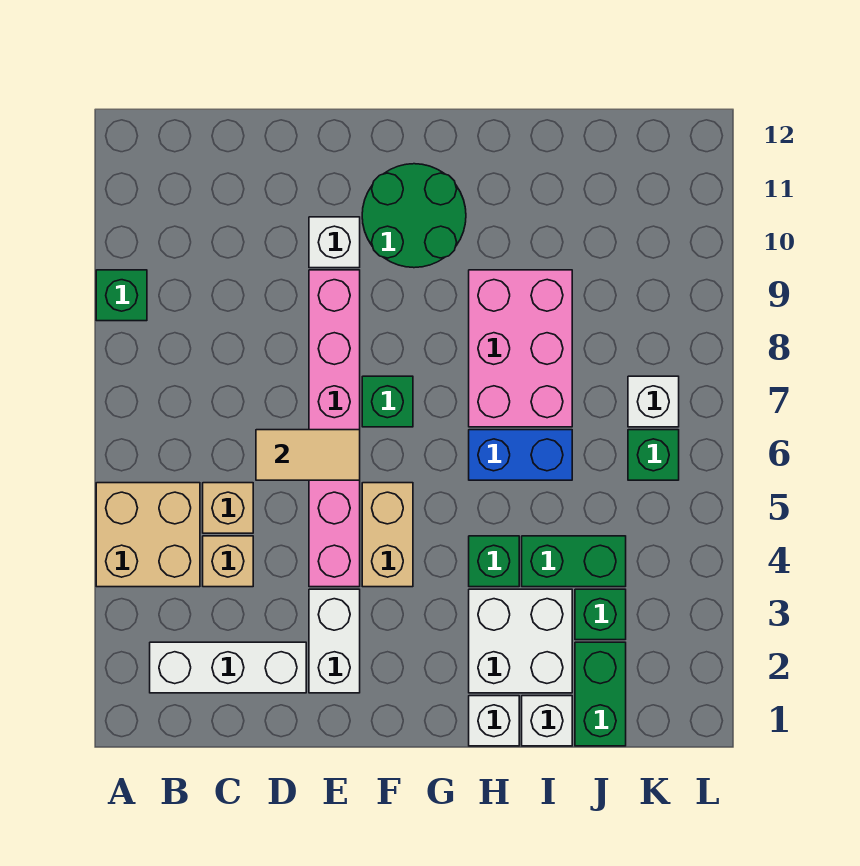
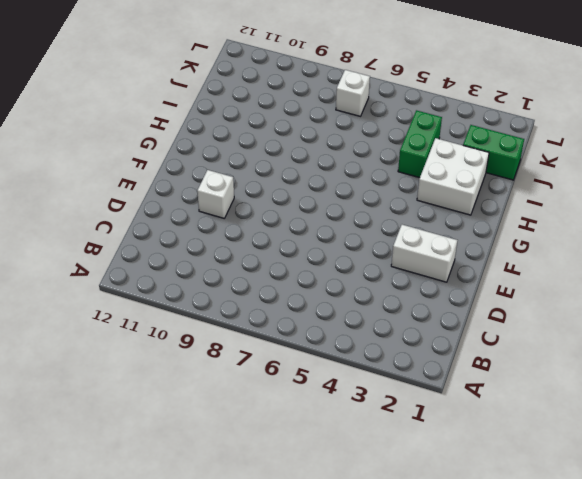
none -> tan 2x2 brick [96,483,200,587]
none -> green 1x1 brick [96,270,147,321]
none -> white 1x3 brick [150,642,306,693]

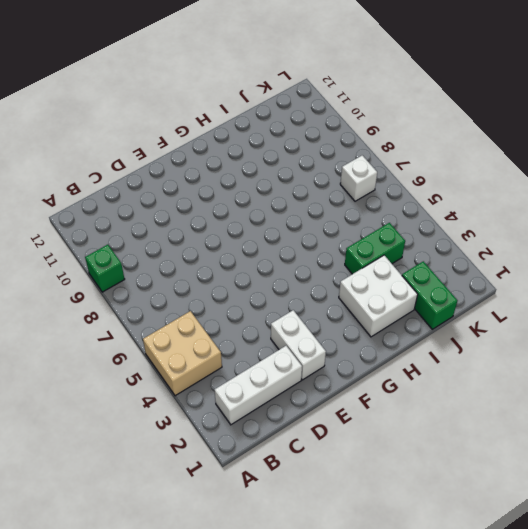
none -> tan 1x1 brick [203,536,253,587]
none -> tan 1x1 brick [203,483,253,533]
none -> pink 1x6 brick [309,270,360,587]

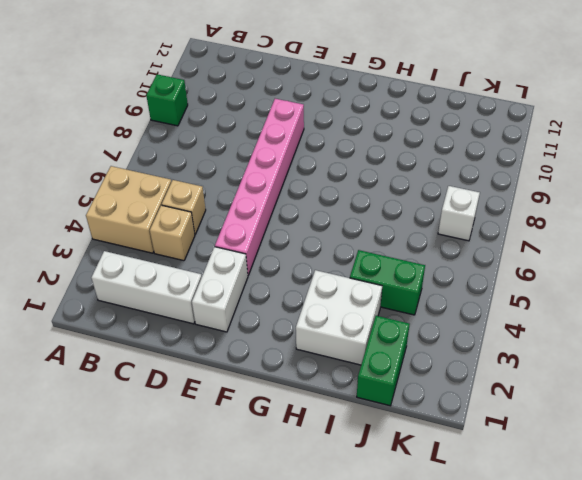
none -> white 1x1 brick [309,217,360,268]
none -> tan 1x2 brick [362,483,413,587]
none -> green 1x1 brick [362,376,413,427]

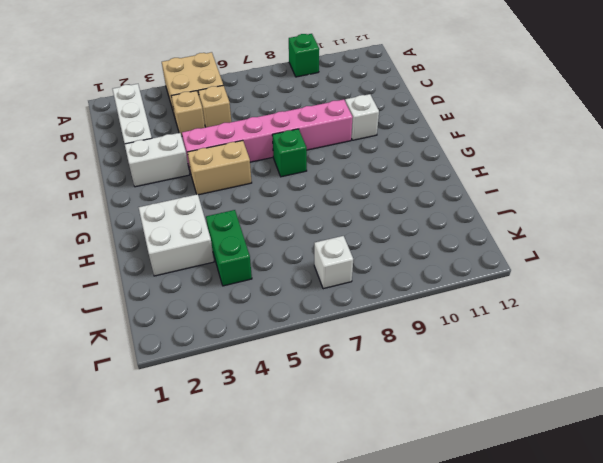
none -> green 2x2 round brick [362,164,466,268]
none -> white 1x1 brick [469,696,519,746]
none -> green 1x1 brick [469,536,519,587]

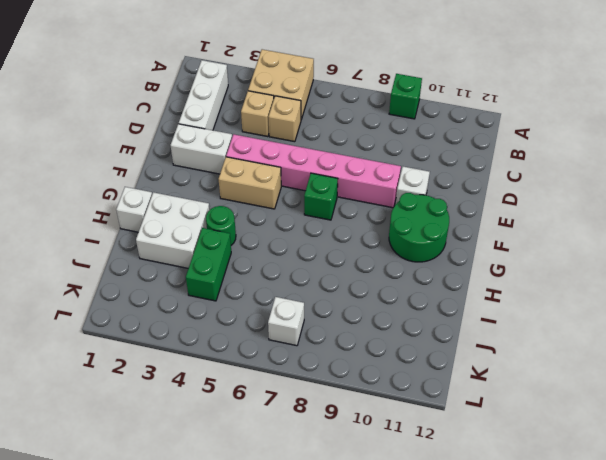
green 1x1 round brick [206,206,236,245] -> green 1x1 brick [469,536,519,587]
none -> blue 1x2 brick [469,430,572,480]
none -> pink 2x3 brick [469,270,572,427]
none -> white 1x1 brick [522,696,572,746]

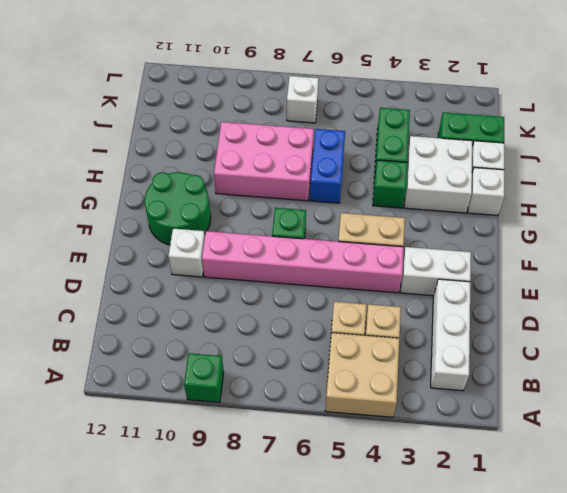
none -> green 1x1 brick [575,589,626,640]
none -> green 1x1 brick [628,430,679,480]
none -> tan 1x2 tile [256,430,360,480]

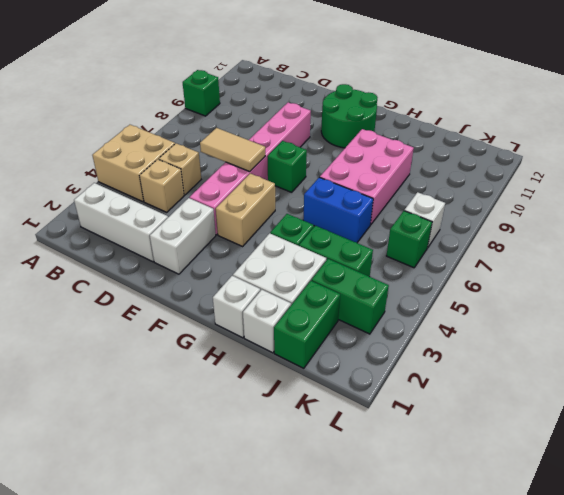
green 1x2 brick [311,259,389,334] -> green 1x1 brick [575,589,626,640]
none -> white 1x1 brick [309,217,360,268]

